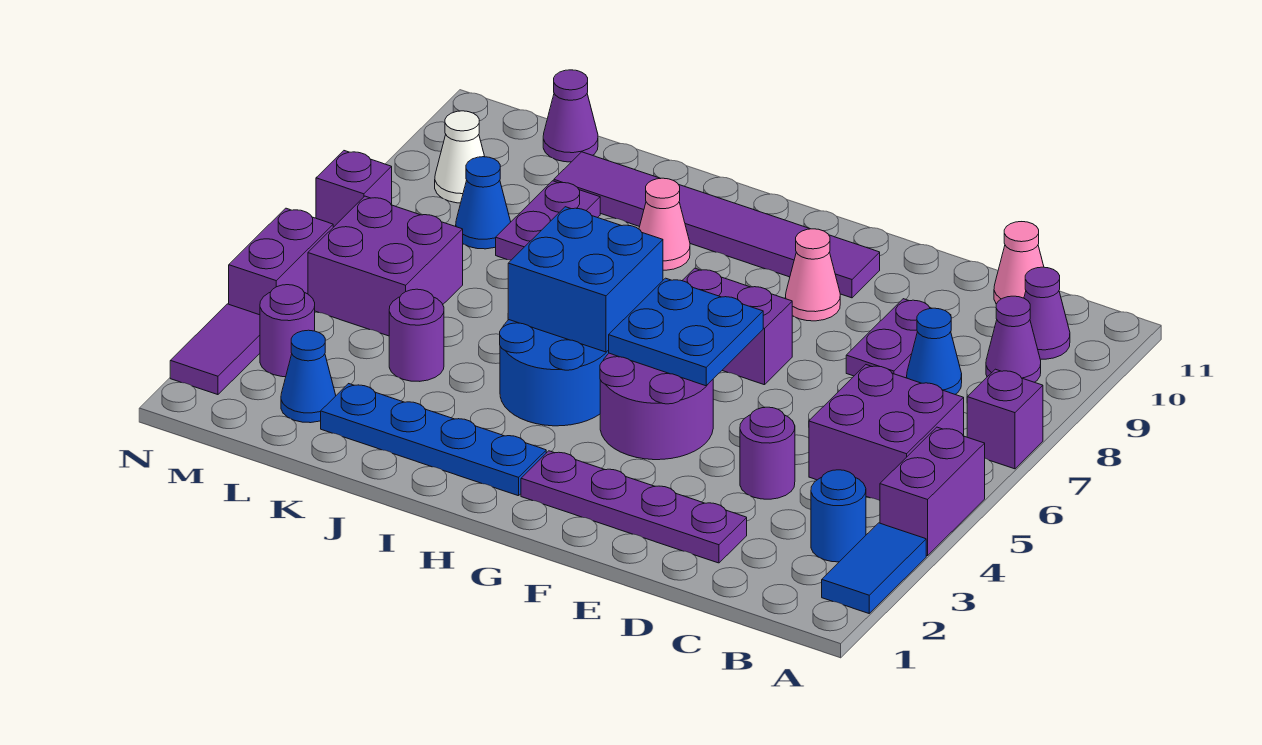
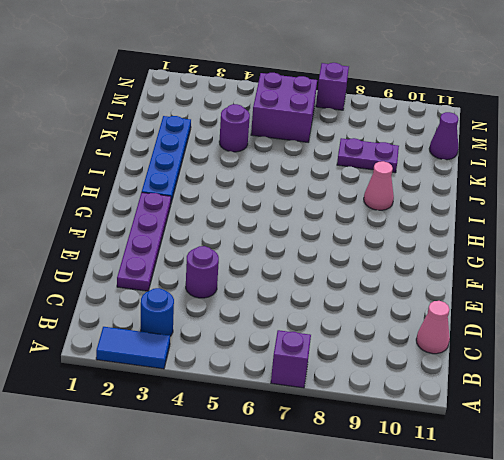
none -> purple 1x2 brick [880,427,985,556]
none -> purple 2x2 brick [809,365,964,501]
none -> purple 1x1 cone [986,296,1041,382]
none -> purple 1x1 cone [1024,267,1070,359]

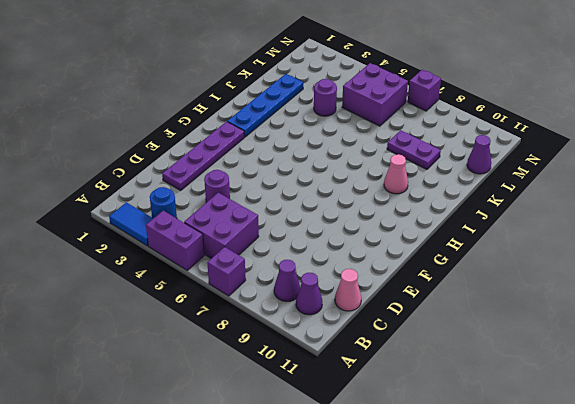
none -> blue 1x1 cone [907,308,962,394]
none -> purple 1x2 plate [846,299,932,378]
none -> purple 2x2 round brick [600,353,713,460]
none -> purple 1x2 brick [682,268,792,385]

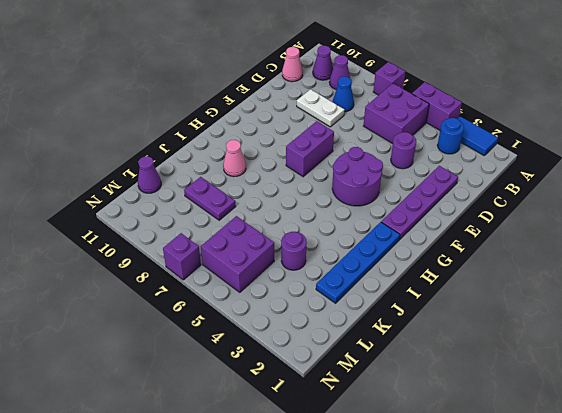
white 1x2 plate [297,89,344,127] -> purple 1x2 plate [846,299,932,378]
none -> pink 1x1 cone [785,229,840,321]
none -> purple 1x6 tile [554,152,880,298]
none -> blue 2x2 round brick [500,320,609,426]
none -> blue 1x1 cone [281,330,336,423]

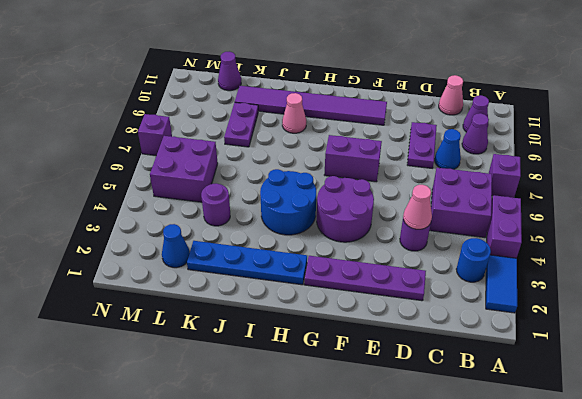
pink 1x1 cone [403,185,432,229] -> pink 1x1 cone moved to [785,229,840,321]
none -> blue 1x1 cone [456,157,511,249]
none -> purple 1x1 round brick [260,285,315,377]
none -> white 1x1 cone [435,111,485,203]
none -> purple 1x2 tile [170,304,260,395]

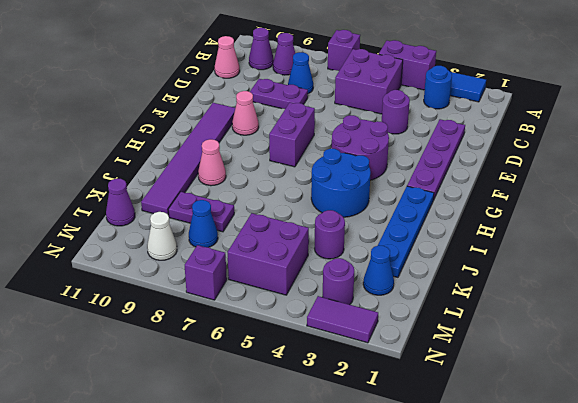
none -> purple 1x2 brick [229,208,333,315]
none -> blue 2x2 plate [609,278,763,386]
none -> blue 2x2 brick [508,207,663,352]

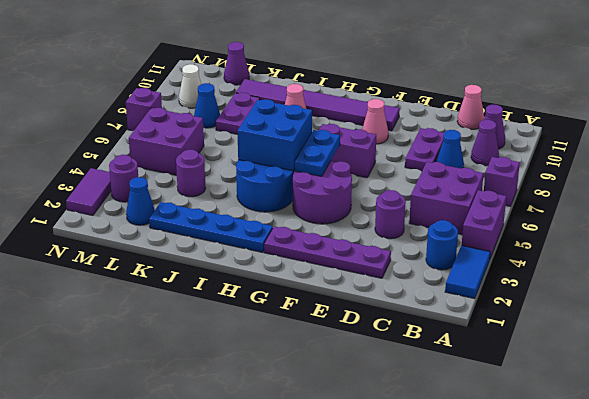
blue 1x2 plate [295,130,340,176] -> blue 2x2 plate [609,278,763,386]
none -> purple 1x2 brick [229,208,333,315]

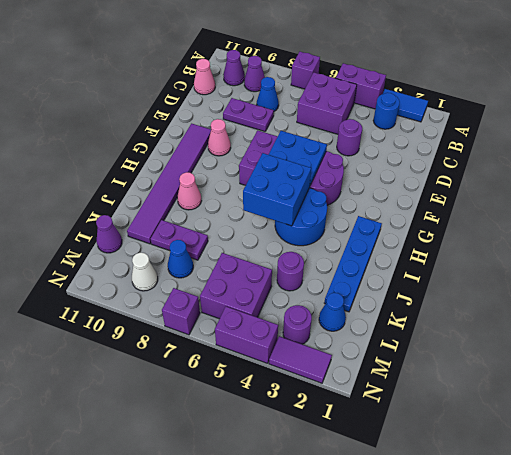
none -> purple 1x4 plate [521,451,747,563]

